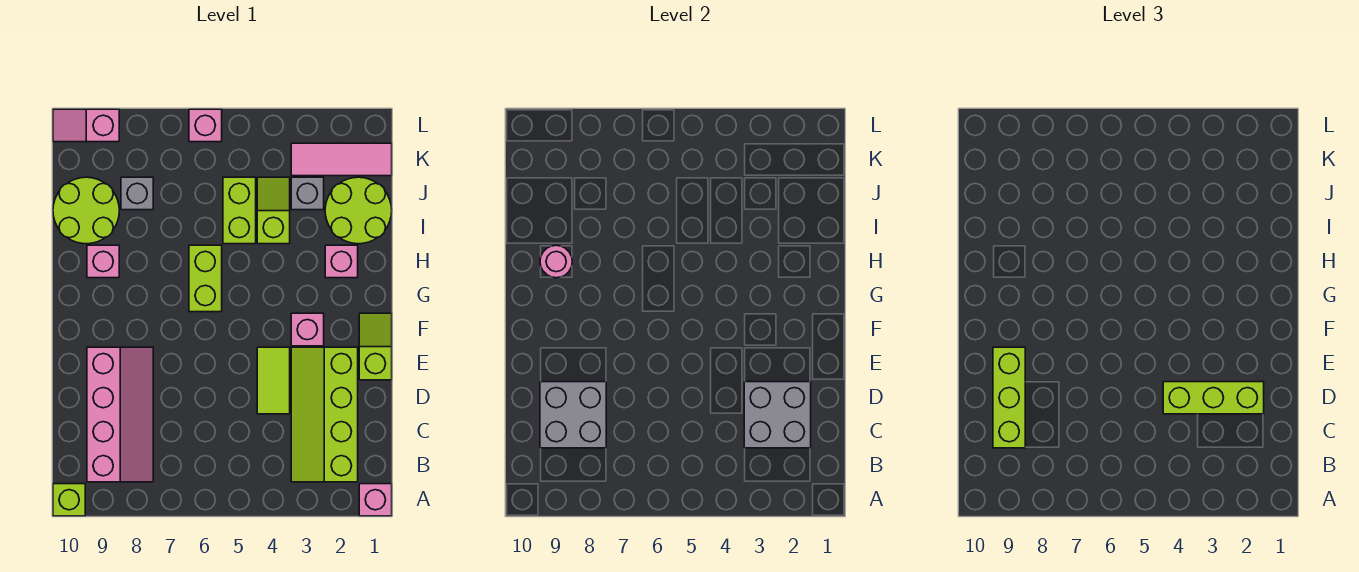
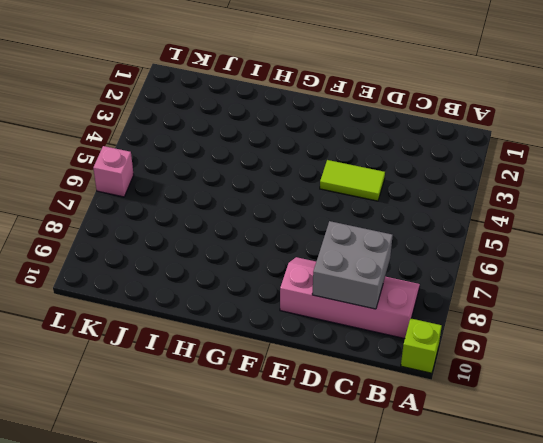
none -> pink 1x1 brick [359,484,392,516]
none -> lime 2x4 slope [291,347,358,482]
none -> lime 1x2 slope [359,313,392,380]

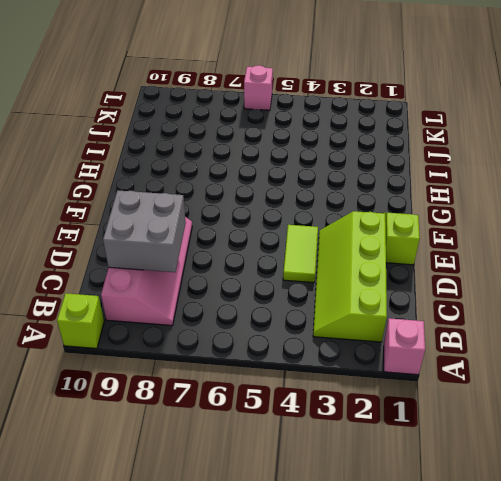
none -> pink 1x1 brick [291,313,324,346]
none -> lime 1x2 brick [189,245,222,312]
none -> pink 1x1 brick [325,245,358,278]

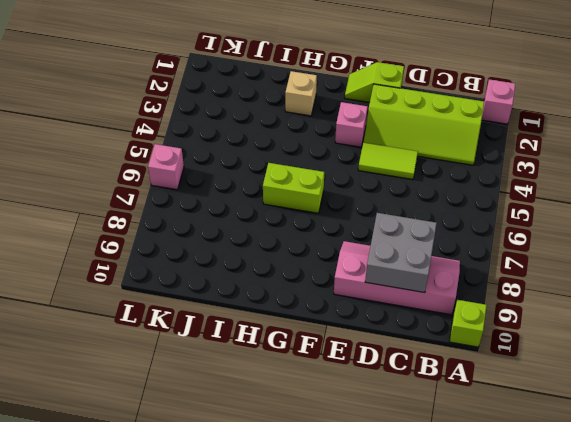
tan 1x1 brick [285,71,317,116] -> pink 1x1 brick [325,245,358,278]
none -> pink 1x1 brick [87,245,119,278]
none -> lime 2x2 round brick [325,177,392,244]
none -> lime 1x2 slope [257,177,290,244]

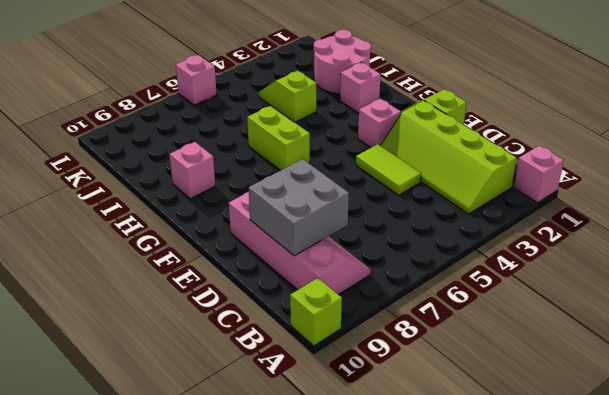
pink 2x2 round brick [314,30,371,94] -> lime 2x2 round brick [325,177,392,244]
none -> lime 1x2 brick [223,177,256,244]
none -> lime 2x2 round brick [53,177,119,244]
none -> grey 1x1 brick [291,177,324,210]

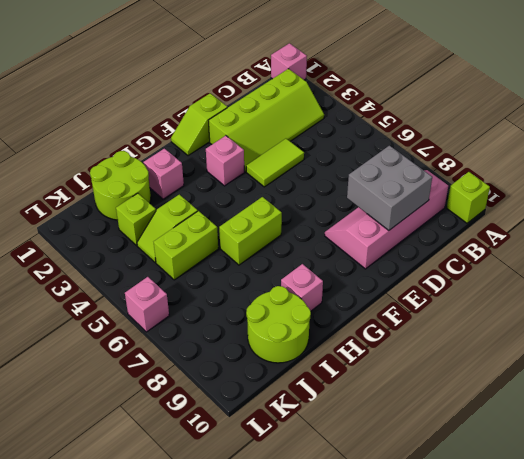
lime 1x1 brick [116,193,156,245] -> grey 1x1 brick [291,177,324,210]
none -> grey 1x1 brick [121,177,153,210]
none -> pink 1x3 tile [291,143,392,176]
none -> pink 1x2 slope [53,109,119,142]

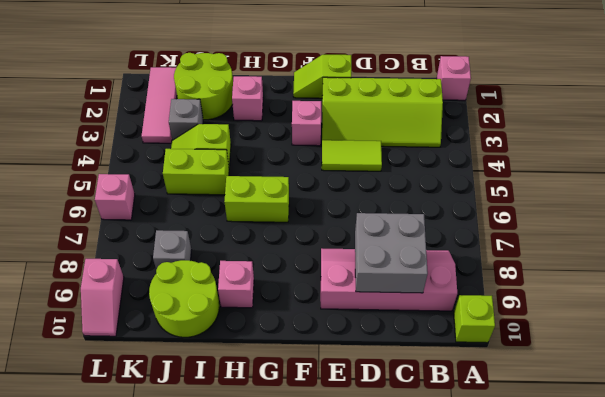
none -> grey 2x2 brick [744,382,811,448]
none -> pink 1x1 round brick [540,245,572,278]
none -> lime 1x3 brick [993,347,1025,448]

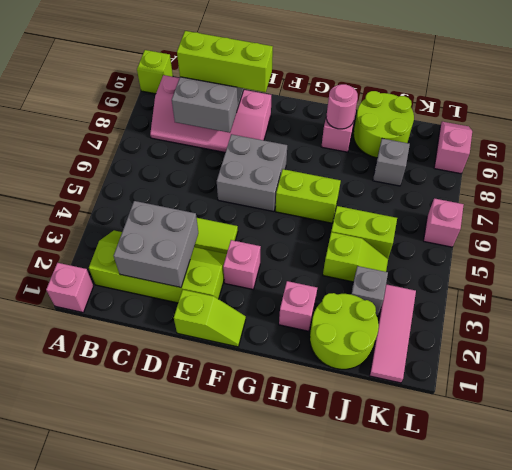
grey 2x2 brick [217,134,287,212] -> none
none -> lime 1x3 brick [1163,382,1264,414]

